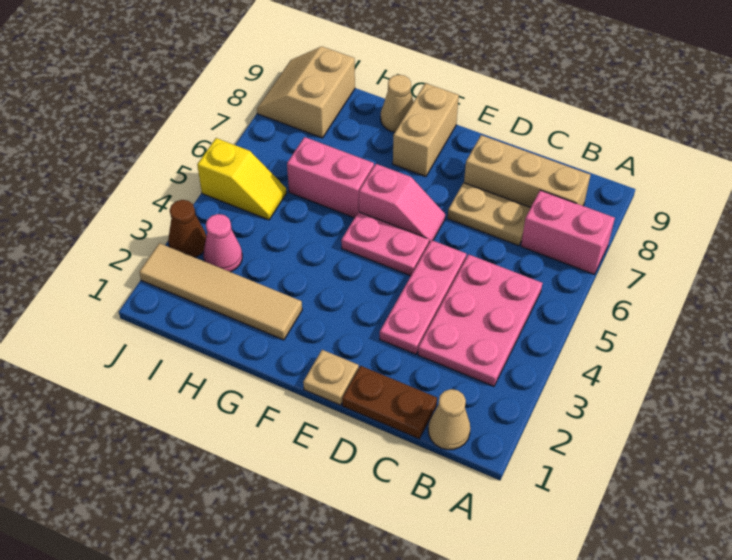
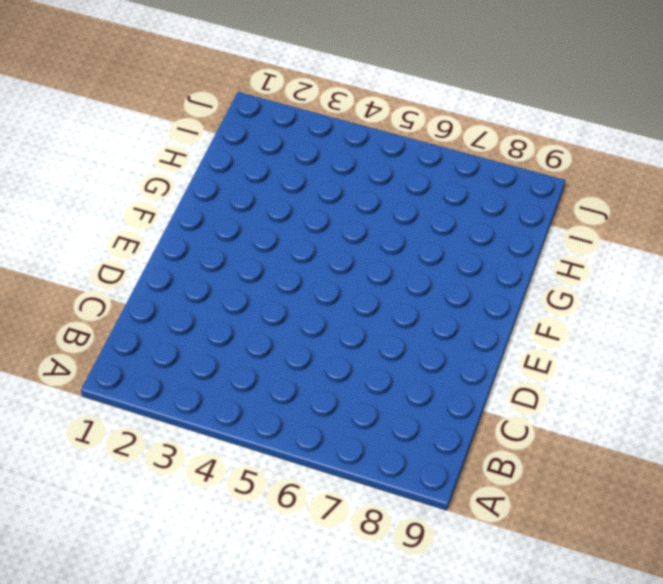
none -> pink 1x2 brick [521,190,615,274]
none -> tan 1x1 cone [428,389,470,450]
none -> pink 2x3 plate [418,254,542,386]

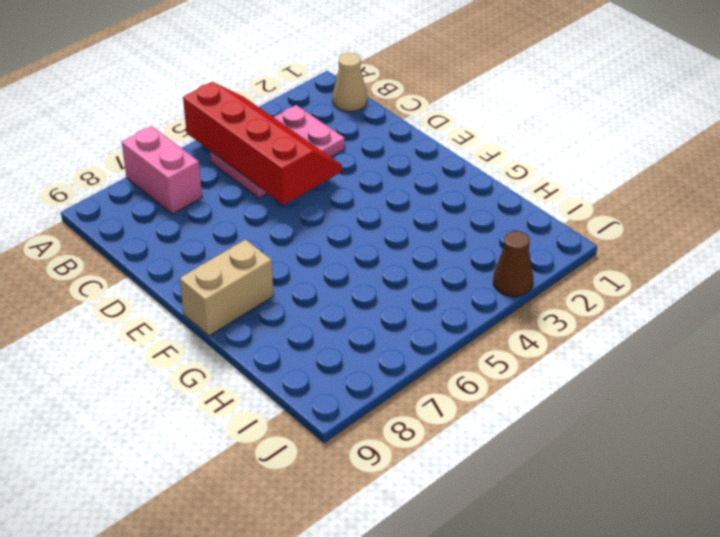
red 2x4 slope [183,82,342,205] -> none
none -> tan 1x3 brick [464,135,590,208]
none -> brown 1x2 plate [342,366,437,439]
none -> tan 1x2 plate [448,183,530,246]

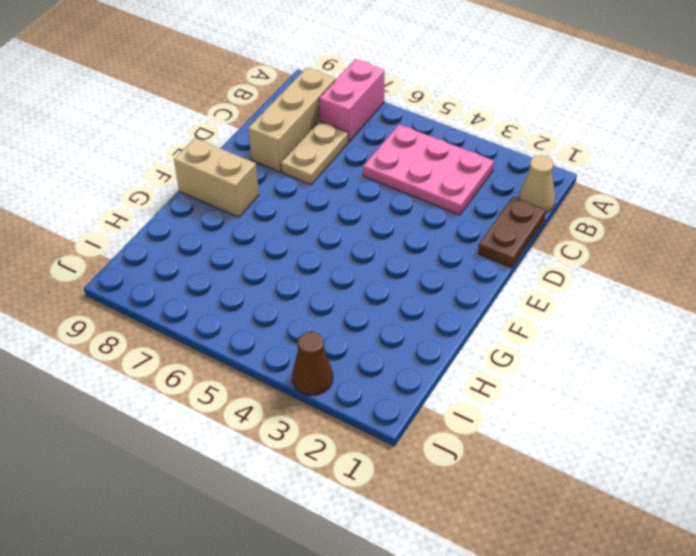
none -> pink 1x3 plate [380,240,466,354]
none -> tan 1x1 plate [303,350,359,405]
none -> pink 1x2 plate [341,212,429,276]

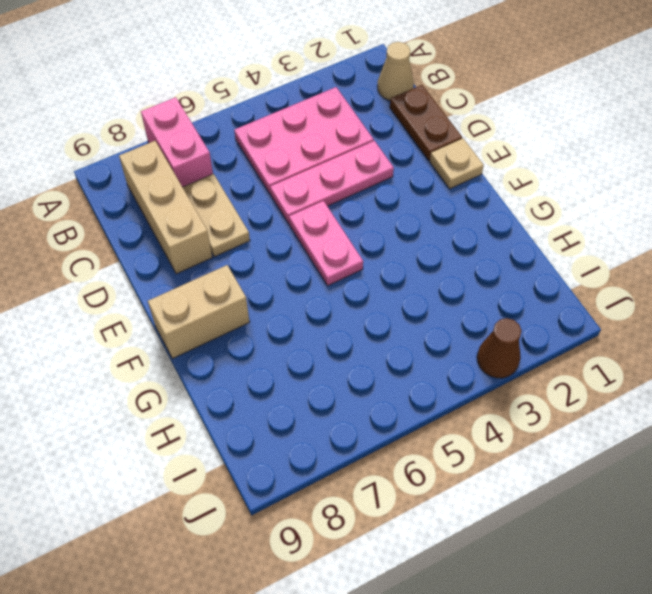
none -> pink 1x2 slope [359,164,445,243]
none -> tan 1x4 tile [139,243,302,340]
none -> pink 1x2 brick [287,137,374,218]

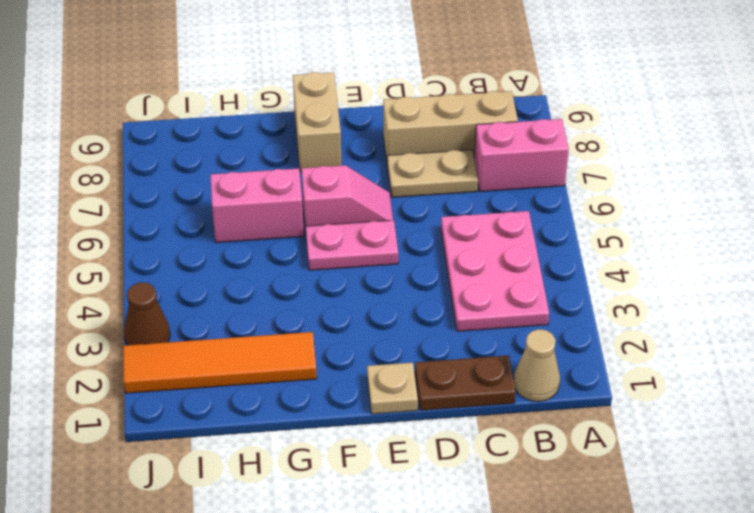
orange 1x4 tile [123,332,317,393] -> tan 1x4 tile [139,243,302,340]
none -> pink 1x3 plate [380,240,466,354]
none -> tan 1x1 cone [381,75,413,132]
none -> pink 1x1 cone [203,214,242,272]

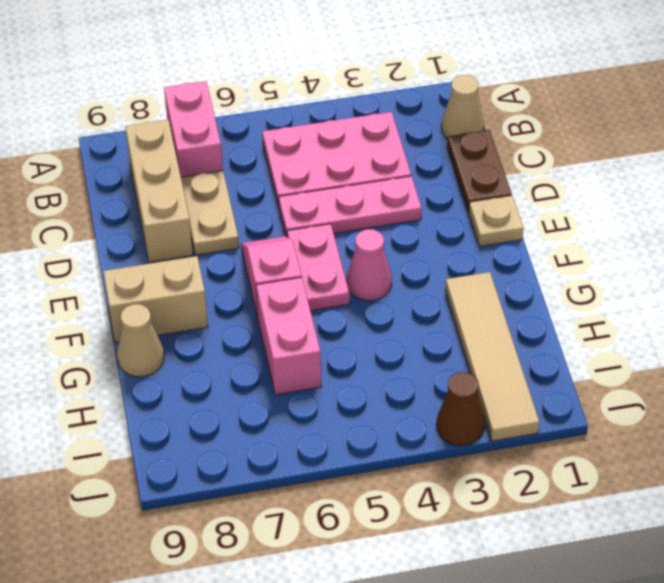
pink 1x1 cone [347,229,392,301] -> pink 1x1 cone moved to [203,214,242,272]
none -> yellow 1x2 slope [197,138,287,220]
none -> tan 2x2 slope [257,47,355,138]

